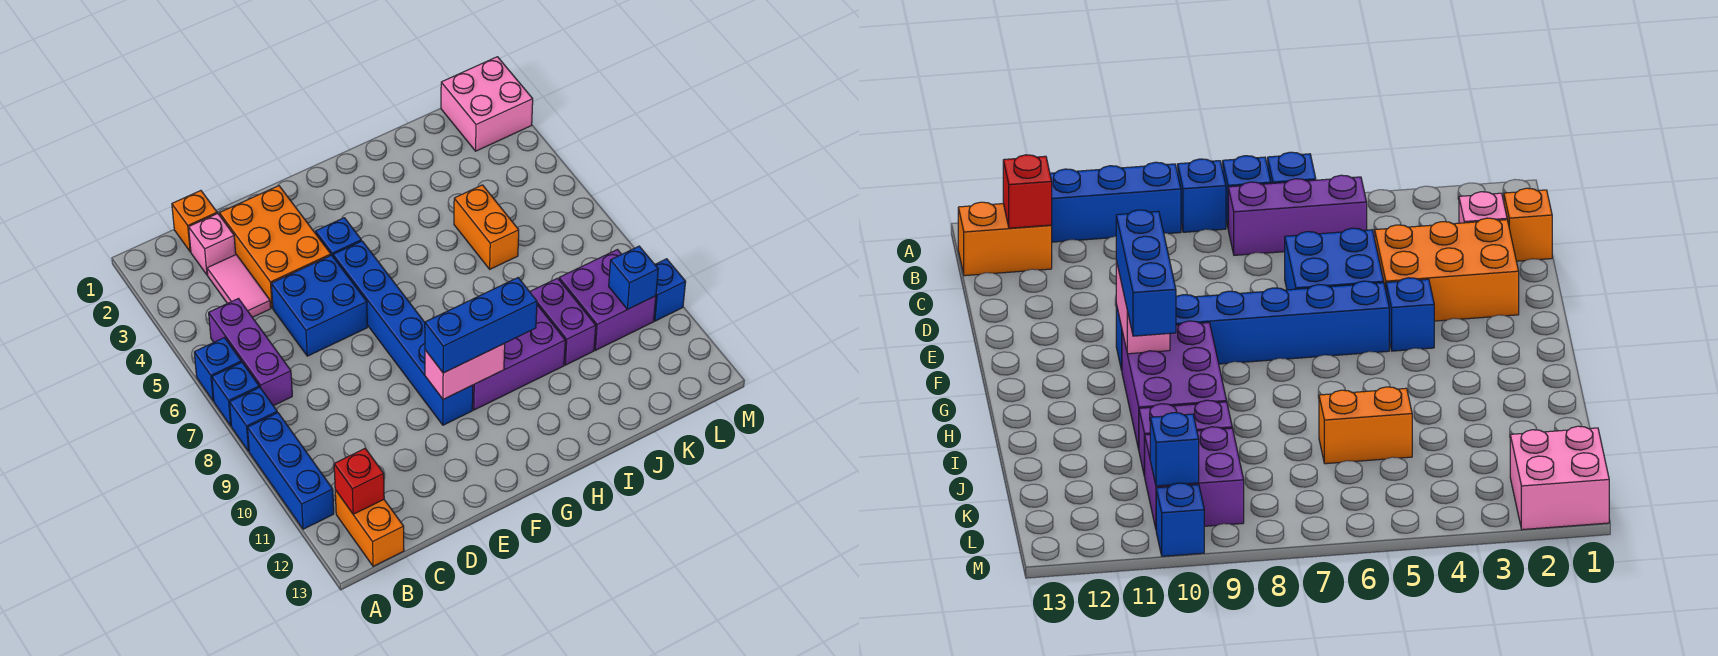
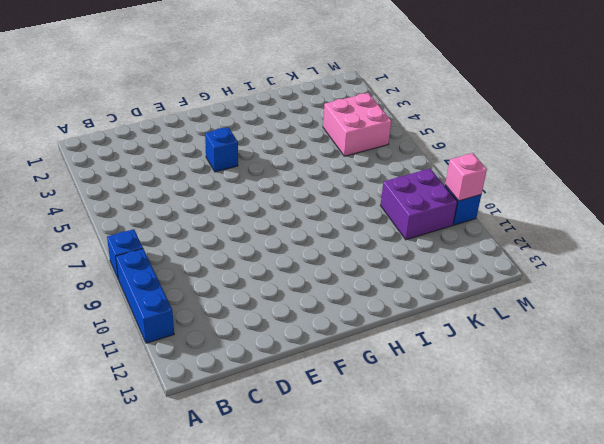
pink 2x2 brick [323,93,391,156] -> pink 2x2 brick moved to [441,57,533,151]
pink 1x1 brick [445,153,487,201] -> pink 1x1 brick moved to [189,213,236,275]
none -> blue 1x1 brick [194,338,241,401]
none -> blue 1x1 brick [212,362,259,426]
none -> purple 1x3 brick [209,299,292,406]

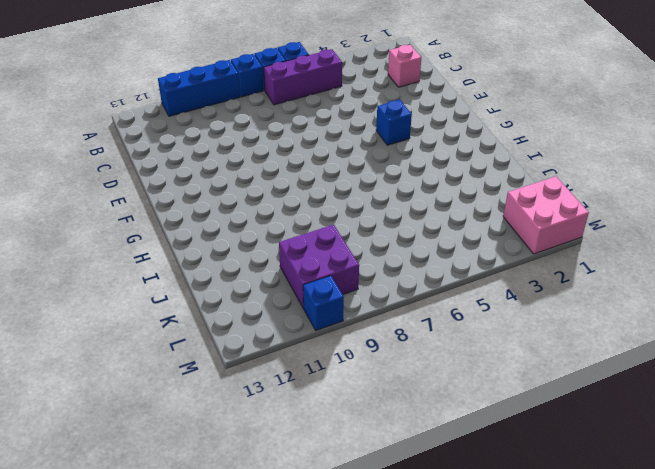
none -> orange 1x2 brick [335,490,404,566]
none -> orange 1x1 brick [172,191,217,252]
none -> pink 1x2 tile [207,255,271,317]

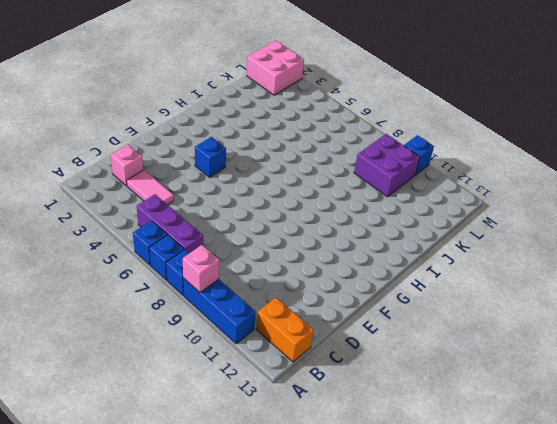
pink 1x1 brick [183,245,219,292] -> none
none -> orange 1x1 brick [172,191,217,252]
none -> orange 2x3 brick [220,186,331,308]
none -> blue 2x2 brick [271,255,367,356]

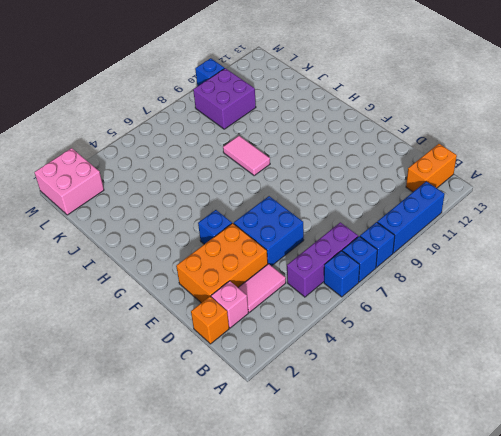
pink 1x2 tile [223,136,270,175] -> none
none -> blue 1x6 brick [333,241,473,425]
none -> purple 2x3 brick [472,305,565,410]
none -> orange 1x2 brick [454,185,519,269]

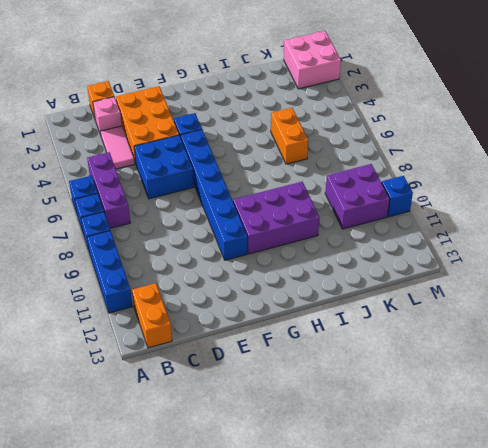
none -> purple 1x2 brick [530,278,596,365]
none -> red 1x1 brick [334,448,384,514]
none -> pink 1x2 brick [425,344,505,399]

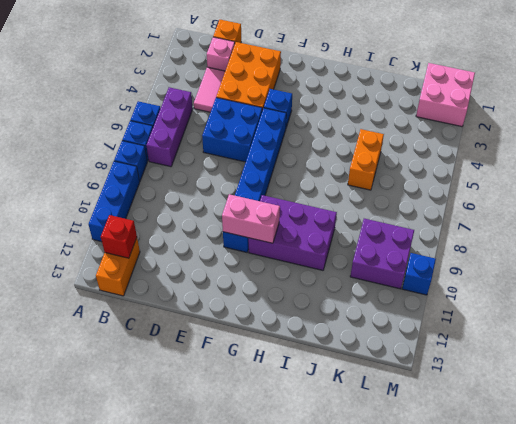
none -> purple 1x2 brick [530,278,596,365]
none -> blue 1x1 brick [609,246,658,309]
none -> blue 1x3 brick [425,278,537,373]

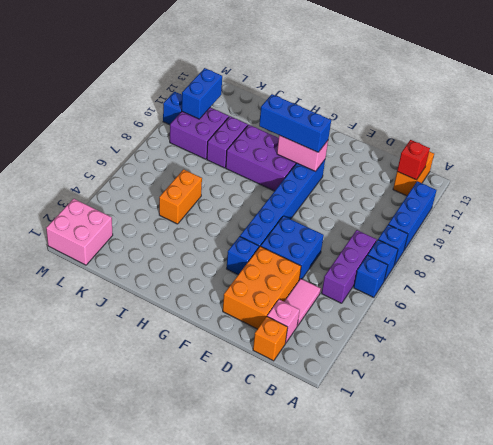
blue 1x2 brick [182,68,222,119] -> blue 1x1 brick [609,246,658,309]

